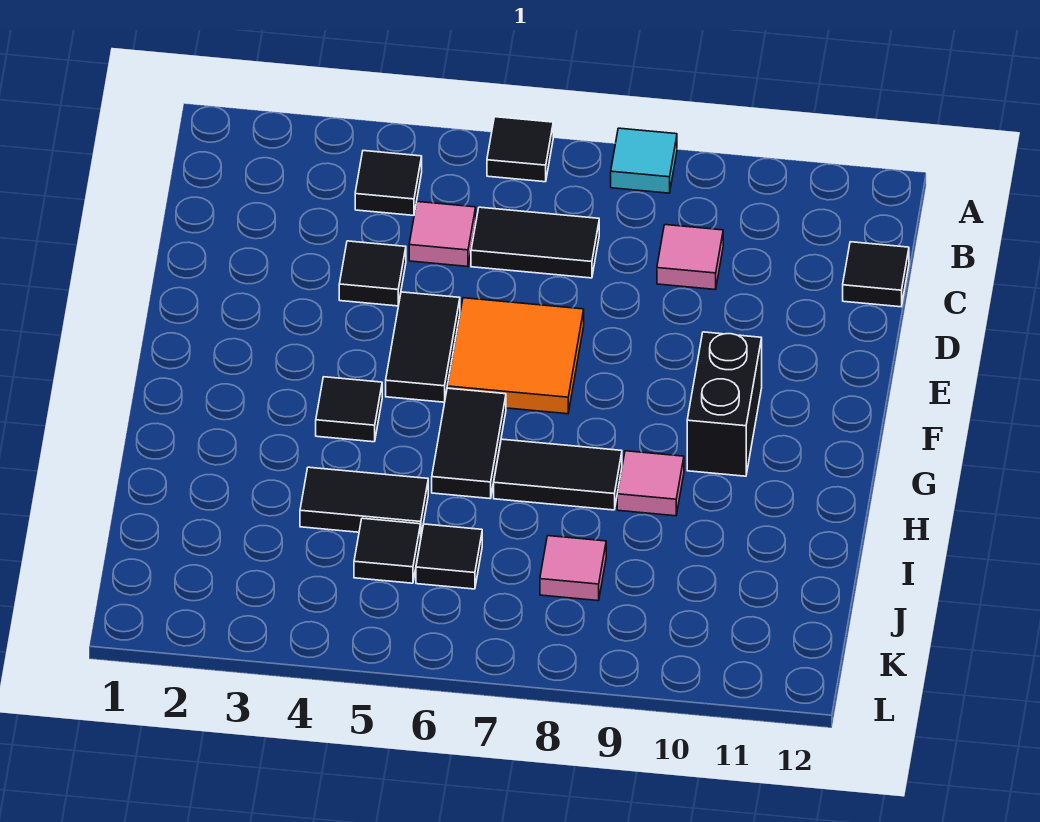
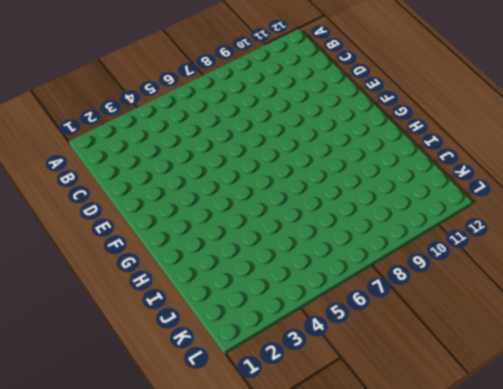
none -> black 1x1 tile [487,117,553,182]
none -> cyan 1x1 tile [611,128,677,193]
none -> black 1x1 tile [355,151,422,215]

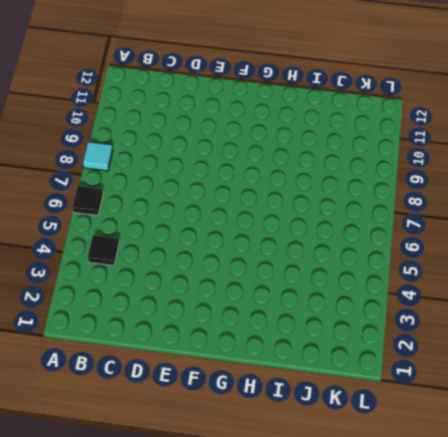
none -> pink 1x1 tile [409,202,476,267]
none -> black 1x2 tile [471,207,599,278]
none -> pink 1x1 tile [657,225,723,290]

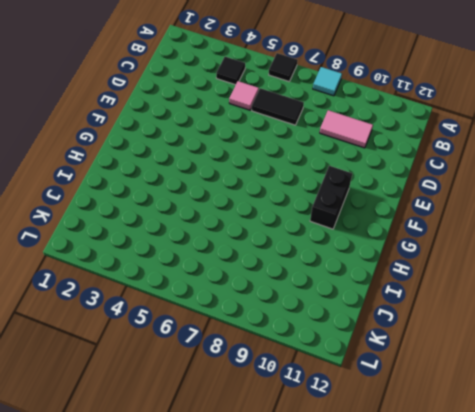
pink 1x2 tile [320,110,373,148] -> pink 1x1 tile [657,225,723,290]
none -> black 1x1 tile [843,242,909,307]
none -> black 1x1 tile [339,241,406,306]
none -> black 1x2 tile [386,292,460,402]

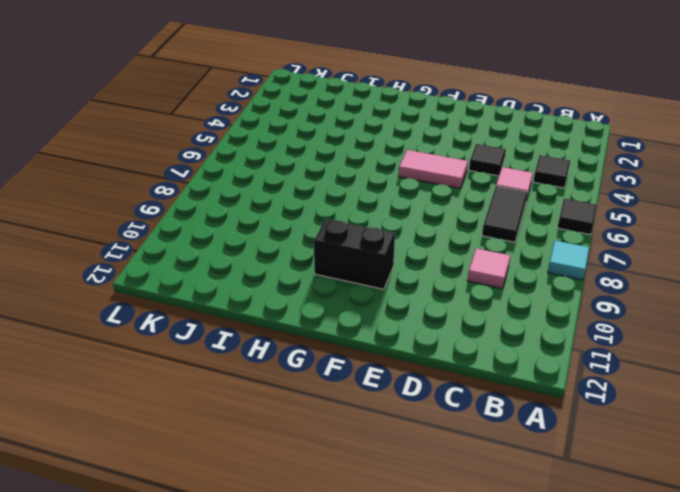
pink 1x2 tile [398,150,468,188] -> black 1x2 tile [386,292,460,402]
none -> black 1x1 tile [843,242,909,307]
none -> orange 2x2 tile [448,298,584,414]
none -> black 1x1 tile [316,377,382,442]

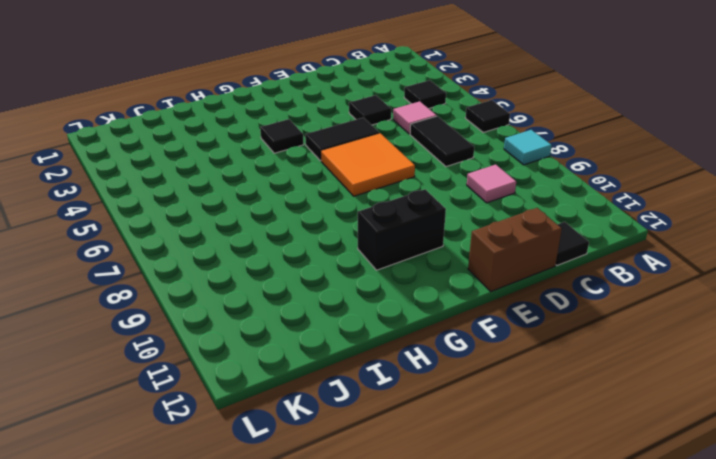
brown 1x2 brick [468,208,562,291] -> none
none -> black 1x2 tile [432,388,506,499]
none -> black 1x2 tile [494,439,622,510]
none -> pink 1x1 tile [617,451,684,516]

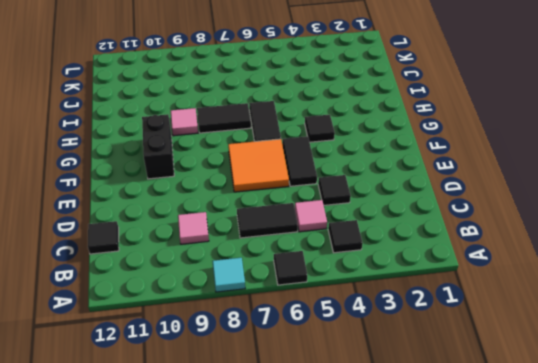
none -> black 1x2 tile [300,467,428,535]
none -> black 1x1 tile [354,518,421,583]
none -> black 1x1 tile [416,524,482,589]

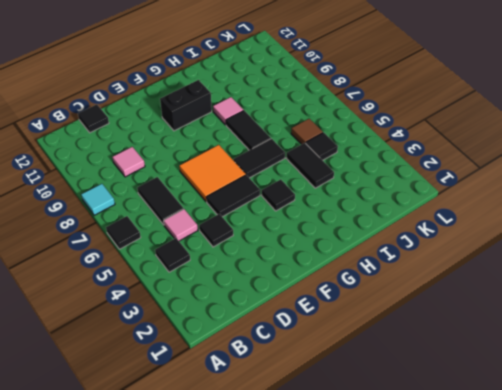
brown 1x1 tile [291,119,323,144] -> black 1x1 tile [416,524,482,589]
none -> pink 1x1 tile [540,536,606,601]

